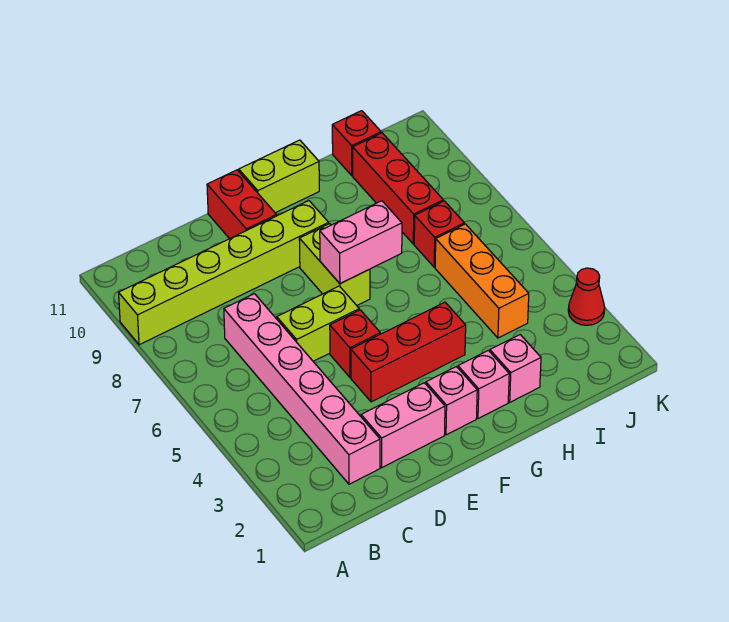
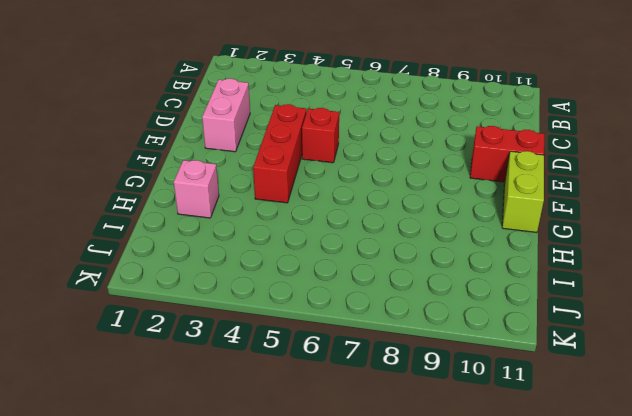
none -> lime 1x6 brick [119,201,329,345]
none -> pink 1x6 brick [224,294,380,484]
none -> lime 1x2 brick [277,286,359,361]

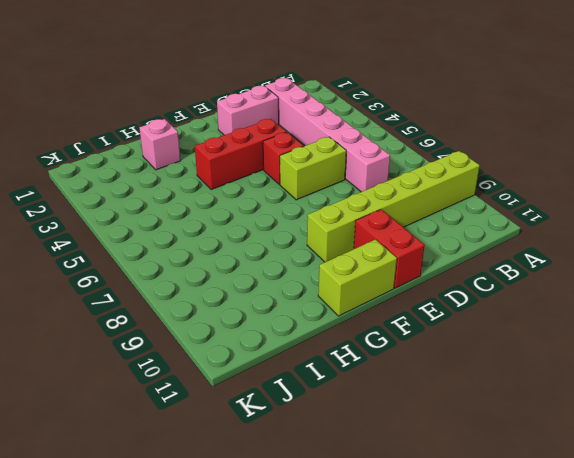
none -> pink 1x1 brick [426,367,477,435]
none -> lime 1x2 brick [299,224,370,305]
none -> pink 1x1 brick [458,350,509,419]

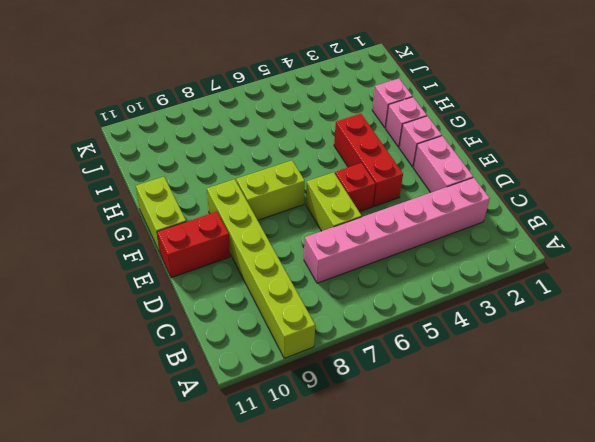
none -> orange 1x3 brick [435,224,529,338]
none -> red 1x1 brick [414,201,464,267]
none -> red 1x3 brick [353,133,443,244]

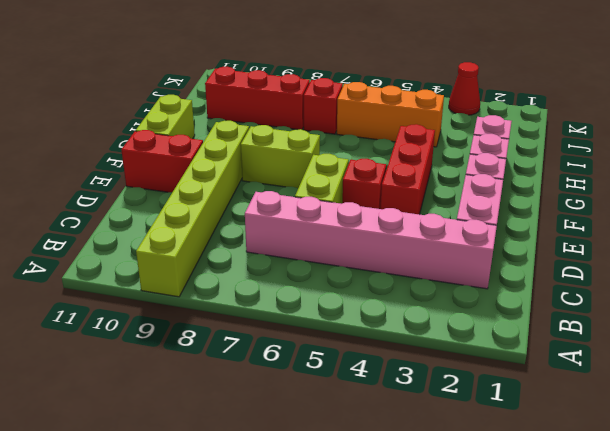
none -> red 1x1 brick [332,111,381,176]
none -> pink 1x2 brick [320,201,402,284]

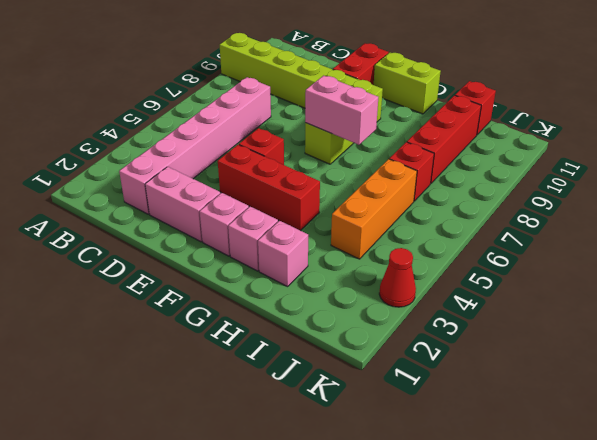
none -> lime 1x2 brick [277,286,359,361]

